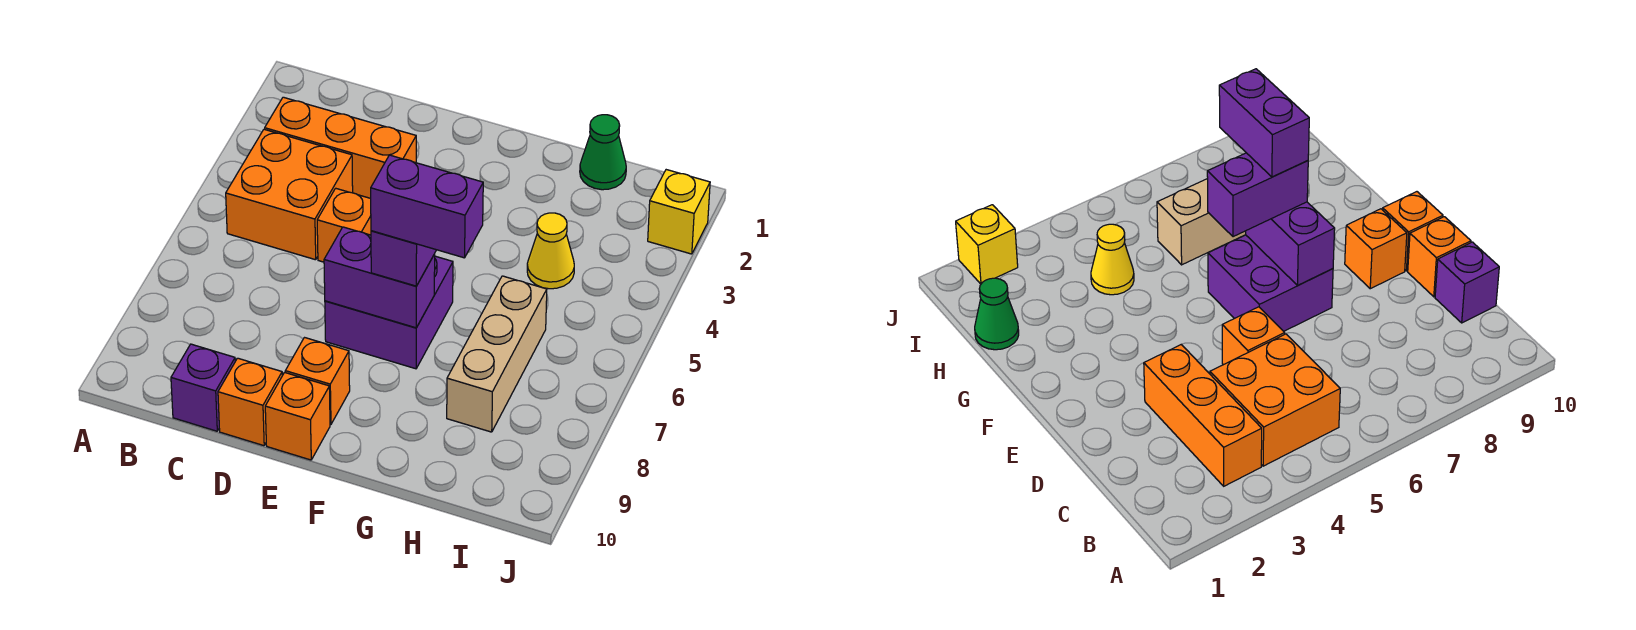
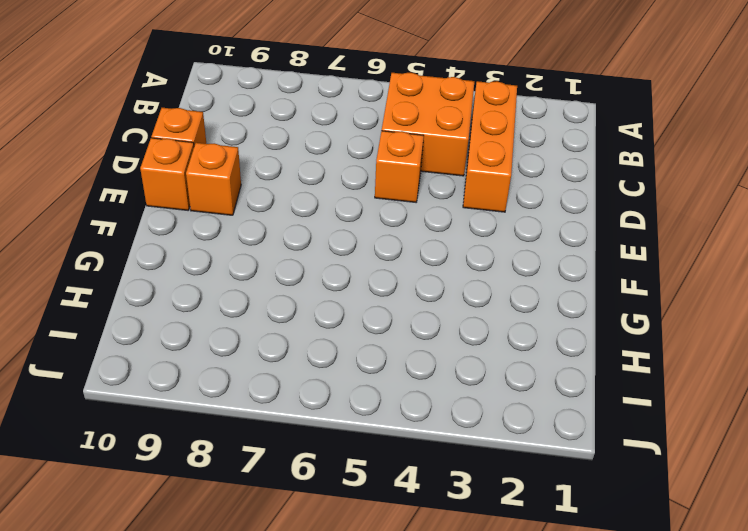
none -> purple 1x1 brick [171,344,235,431]
none -> purple 2x2 brick [325,256,453,369]
none -> green 1x1 cone [580,115,626,190]

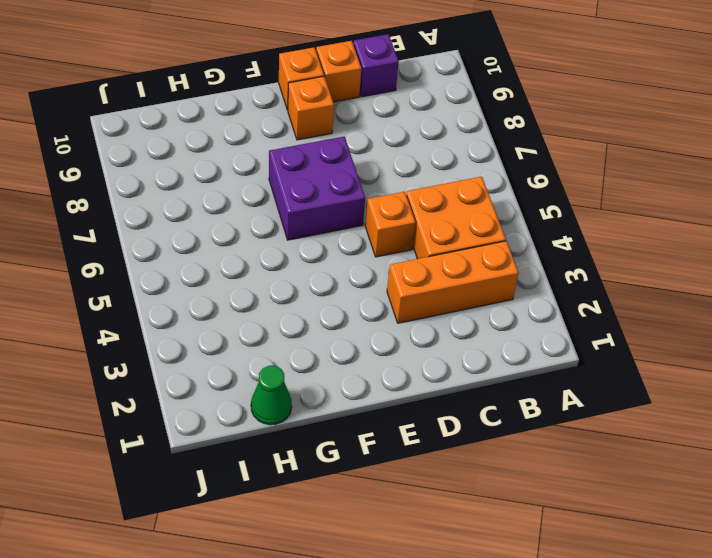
none -> yellow 1x1 cone [527,213,574,289]
none -> tan 1x3 brick [447,276,547,432]
none -> yellow 1x1 brick [648,170,710,254]

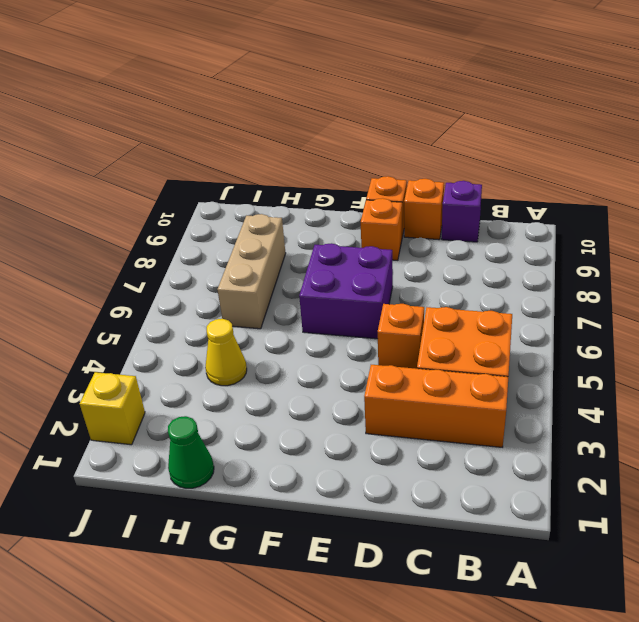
none -> purple 1x2 brick [324,227,435,328]
none -> purple 1x2 brick [371,231,436,286]
none -> purple 1x2 brick [371,155,483,258]

